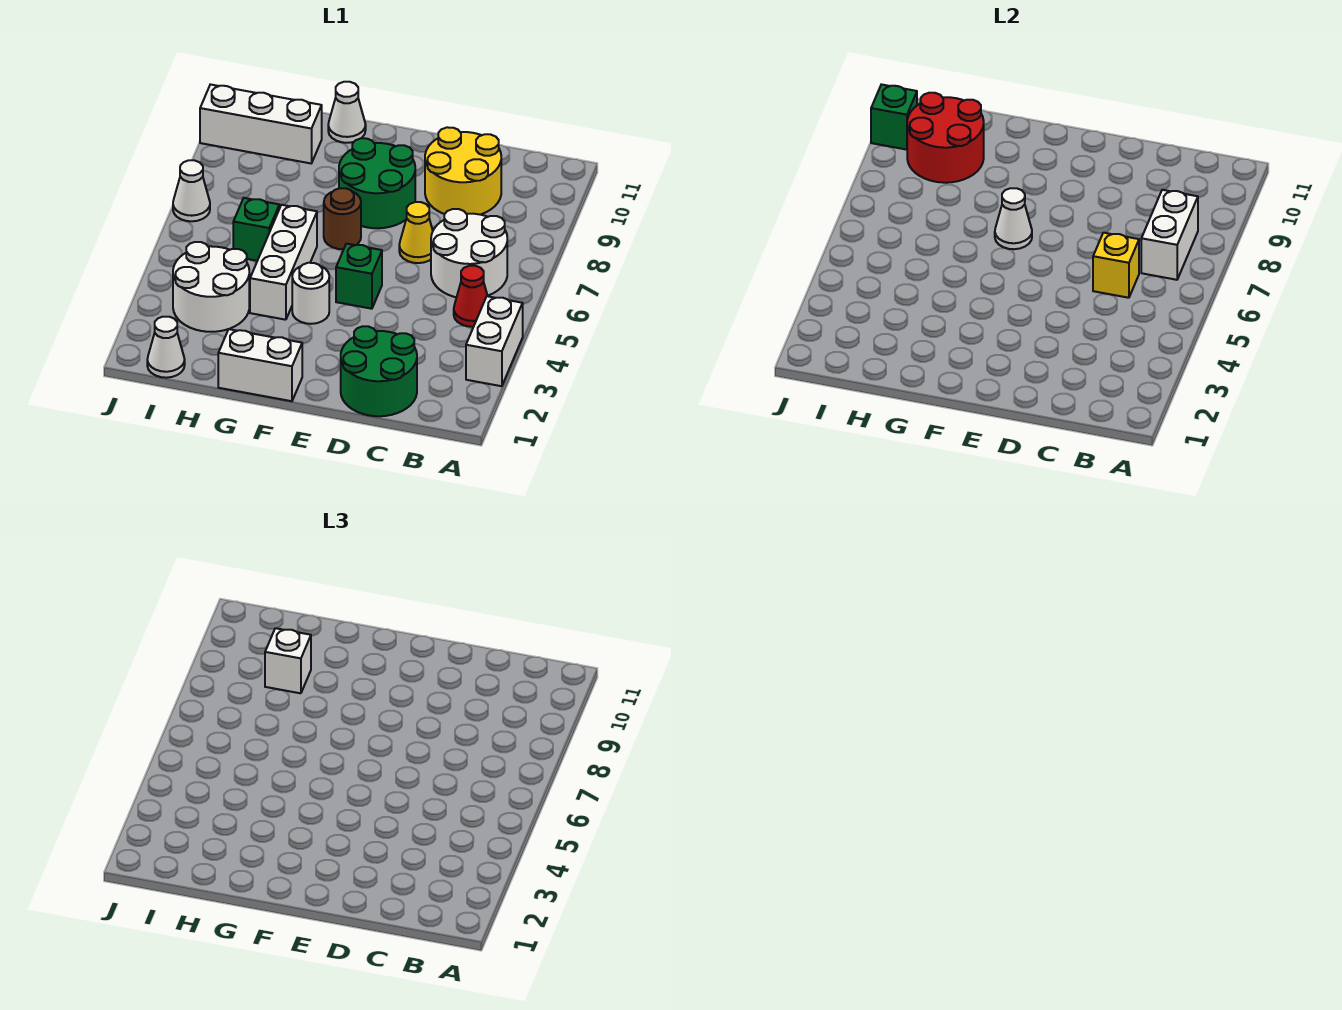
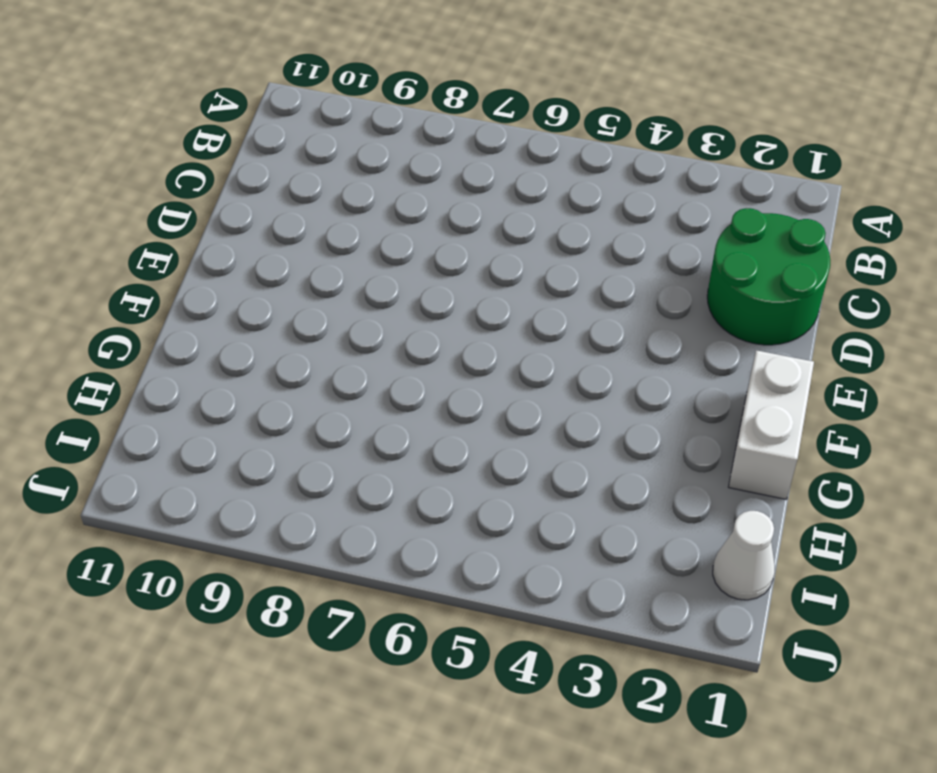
none -> white 1x2 brick [466,296,523,386]
none -> red 1x1 cone [454,266,487,327]
none -> white 2x2 round brick [431,209,507,297]

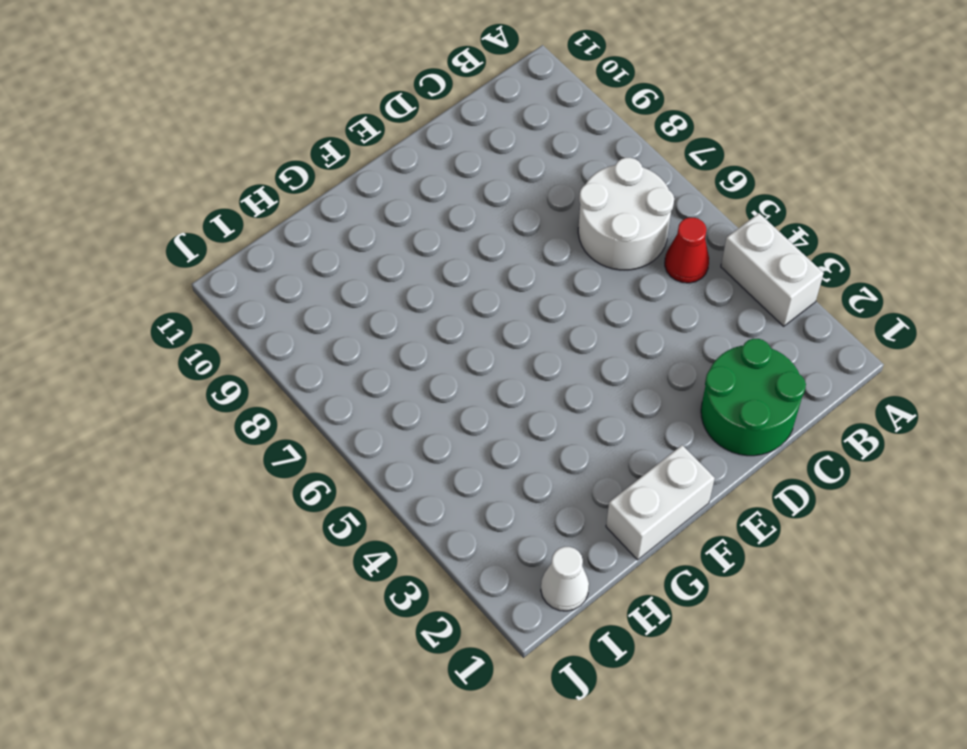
none -> yellow 2x2 round brick [425,127,501,215]
none -> yellow 1x1 cone [399,202,433,263]
none -> green 1x1 brick [336,244,382,309]

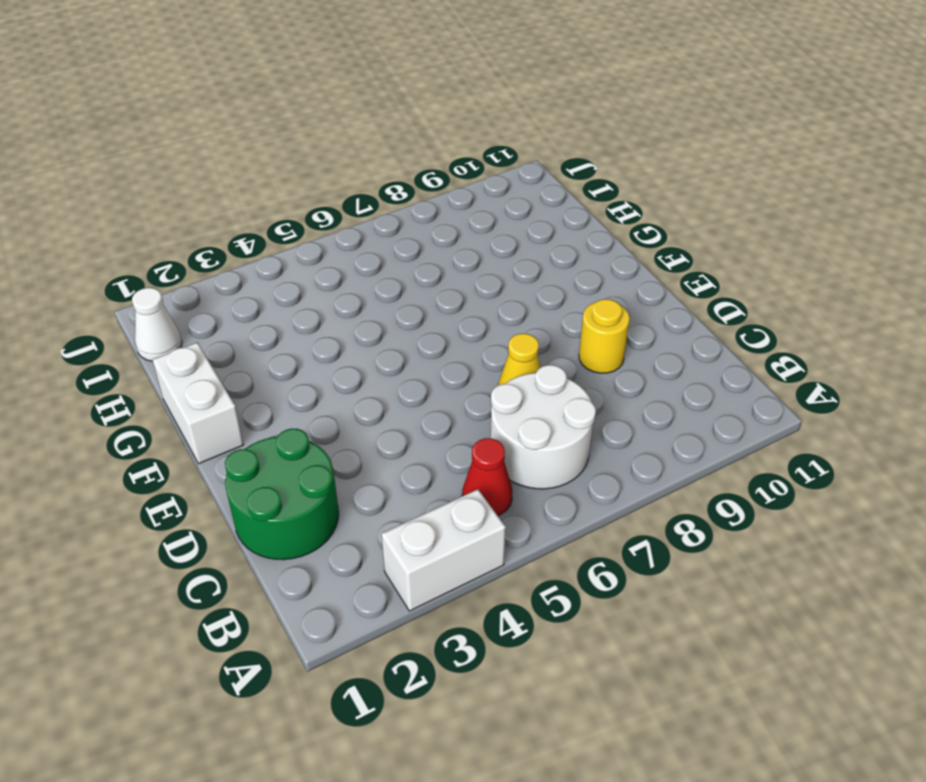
yellow 1x1 round brick [579,299,630,373] -> yellow 2x2 round brick [425,127,501,215]
none -> green 1x1 brick [336,244,382,309]
none -> green 2x2 round brick [339,138,415,228]
none -> white 1x1 round brick [292,263,329,324]

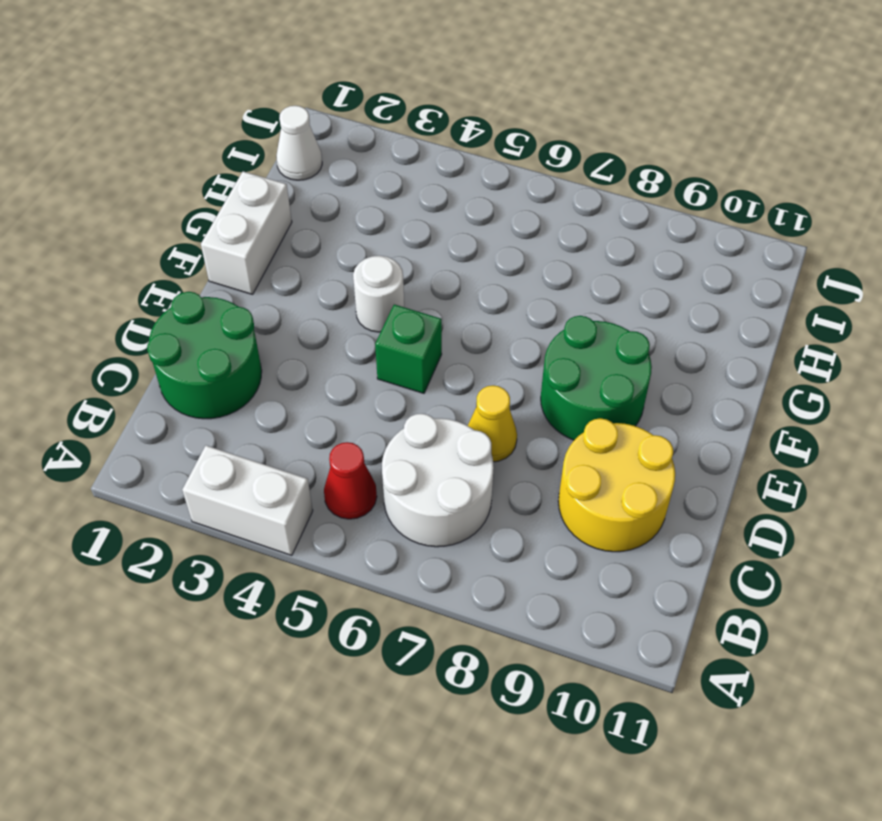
none -> brown 1x1 round brick [324,188,361,249]
none -> white 1x3 brick [250,205,317,320]
none -> white 1x1 cone [328,82,366,143]

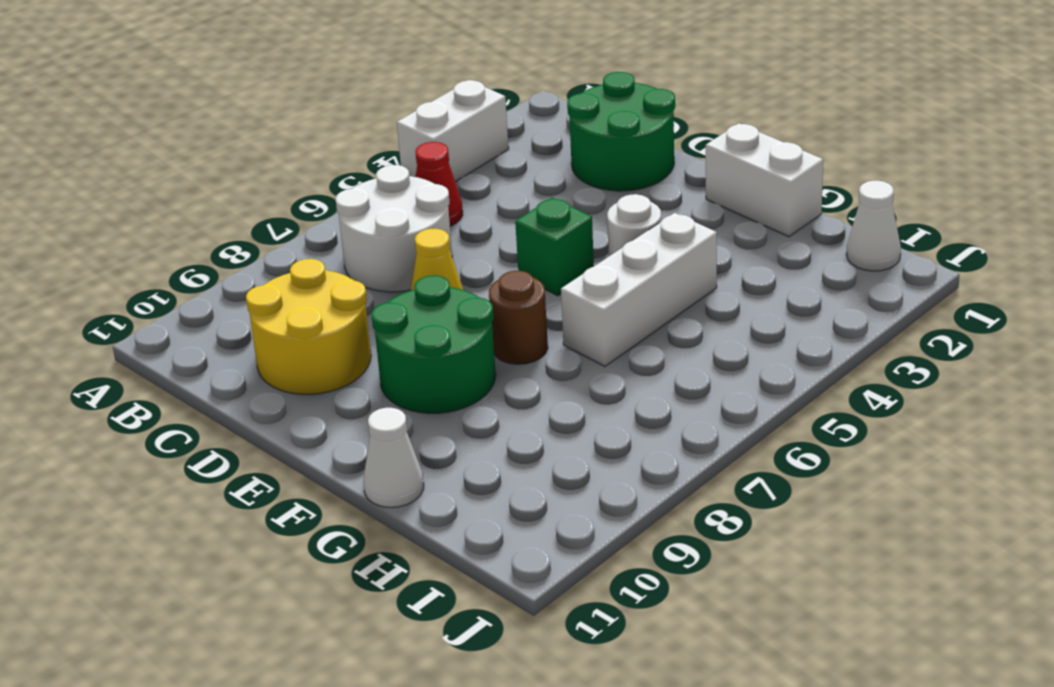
none -> white 2x2 round brick [173,242,249,332]
none -> green 1x1 brick [233,198,279,261]
none -> white 1x3 brick [200,84,322,163]

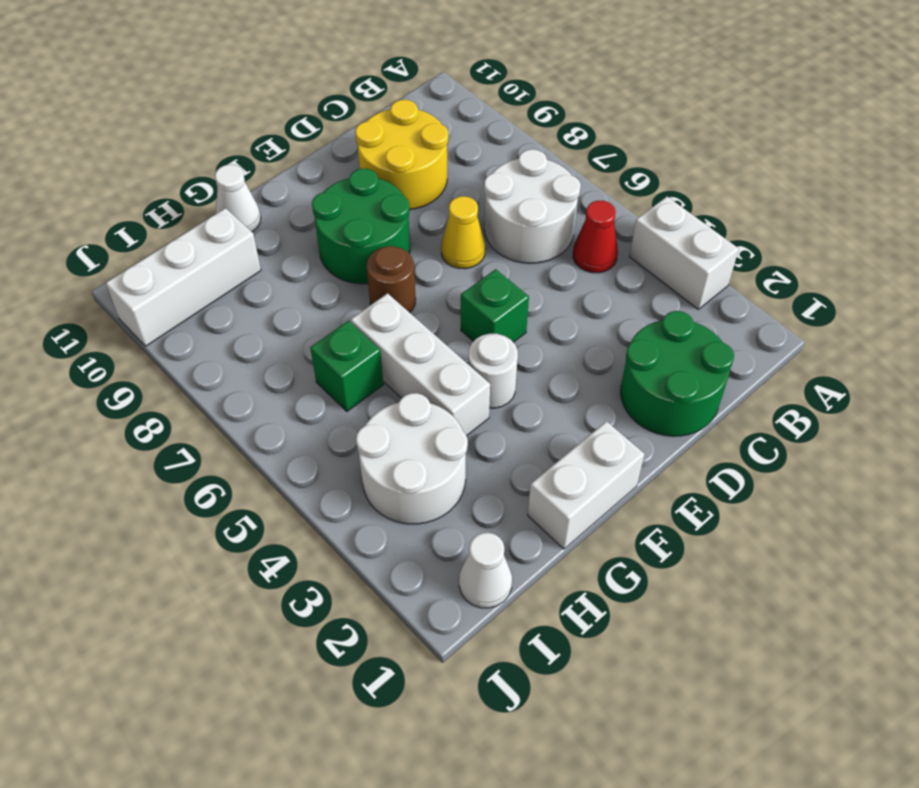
none -> white 1x1 cone [173,160,210,221]
none -> white 1x2 brick [1141,190,1198,280]
none -> yellow 1x1 brick [1093,233,1139,298]

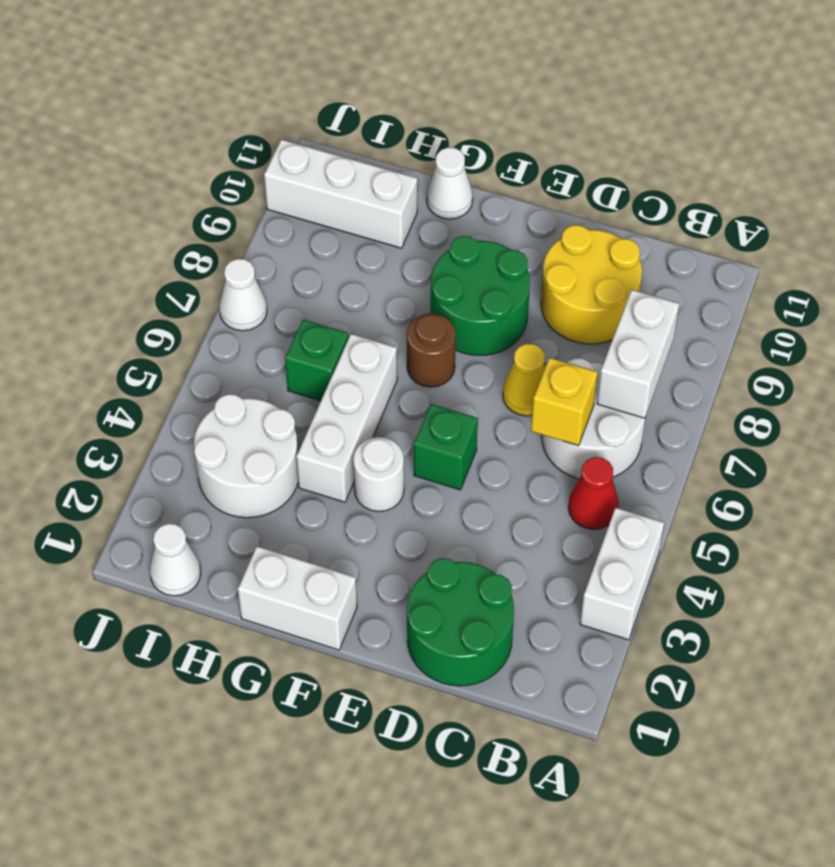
none -> white 1x1 cone [995,188,1032,249]
none -> red 2x2 round brick [907,93,984,183]
none -> green 1x1 brick [871,84,917,150]

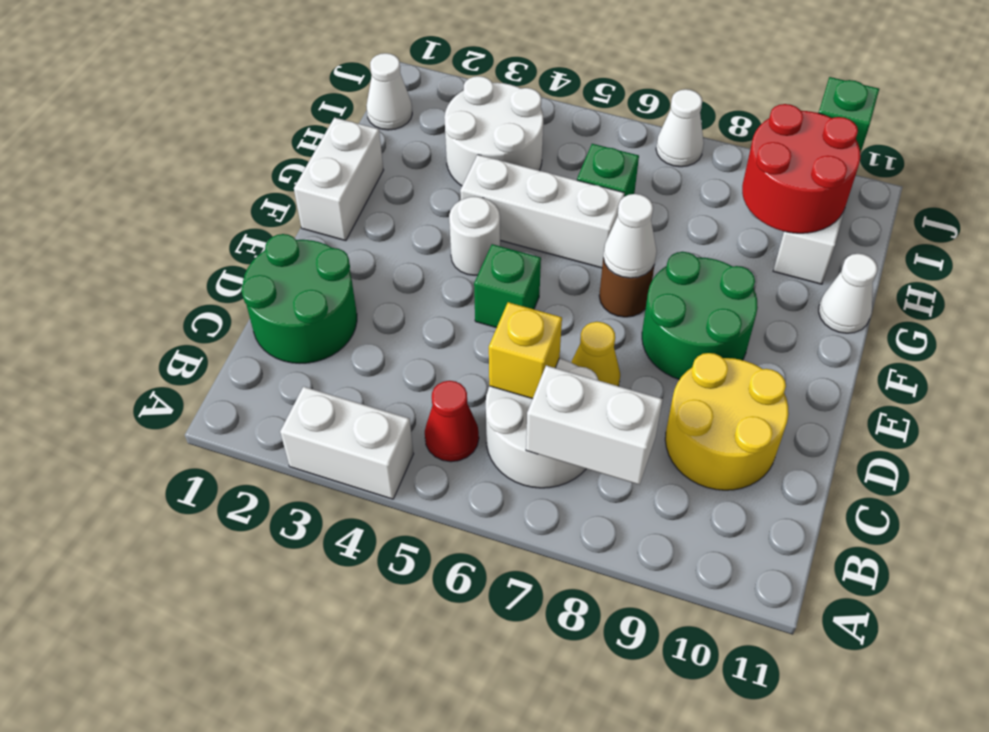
none -> white 1x1 brick [265,628,311,693]

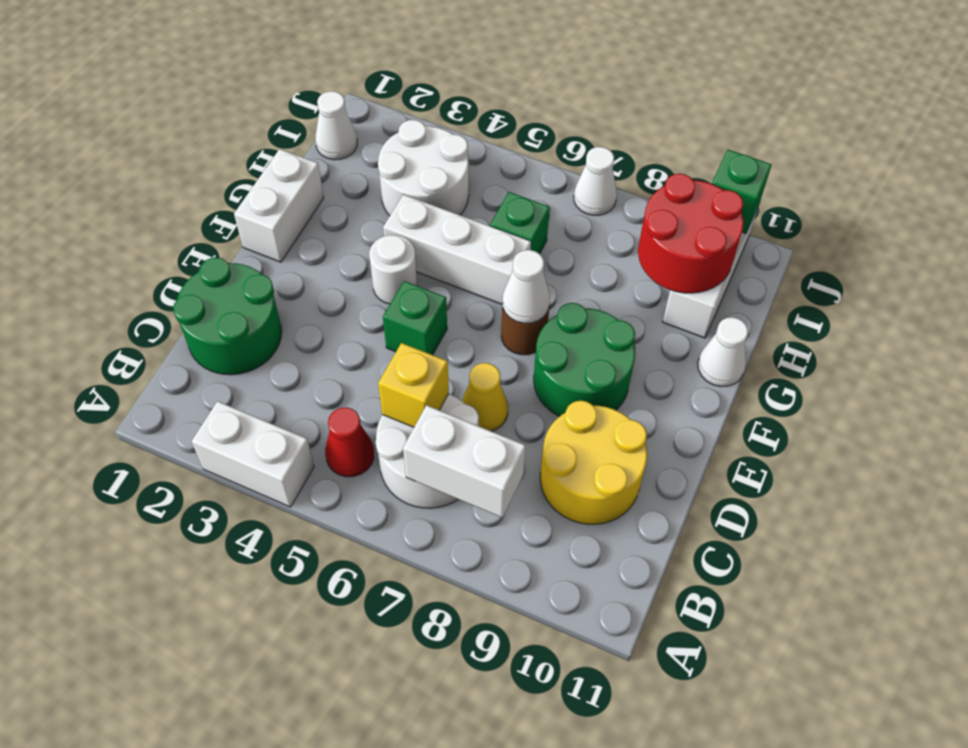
none -> white 1x1 brick [265,628,311,693]

